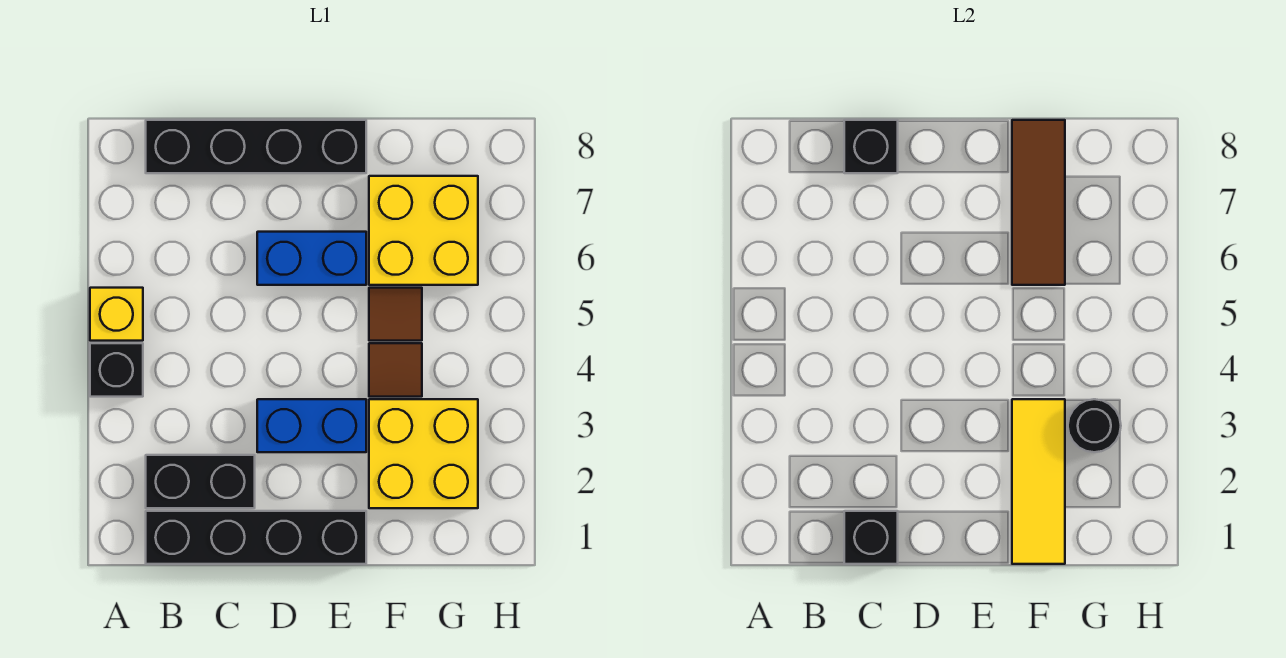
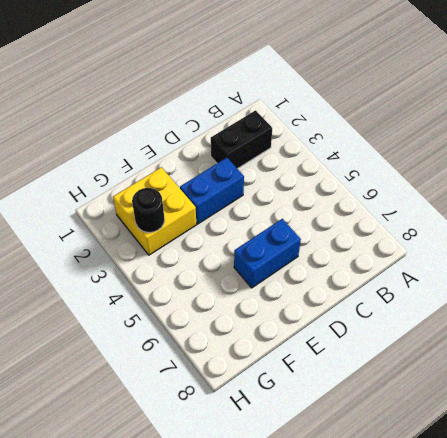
none -> black 1x1 brick [90,343,143,397]
none -> yellow 1x1 brick [90,288,143,341]
none -> black 1x4 brick [146,511,366,564]

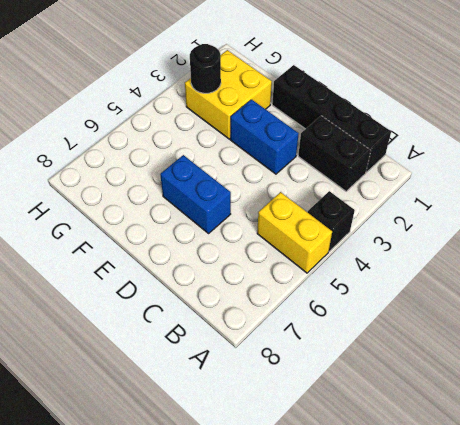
yellow 1x2 brick [257,192,332,273] -> yellow 1x1 brick [90,288,143,341]
none -> black 1x4 brick [146,120,366,173]
none -> brown 1x1 tile [369,343,422,397]
none -> brown 1x1 tile [369,288,422,341]

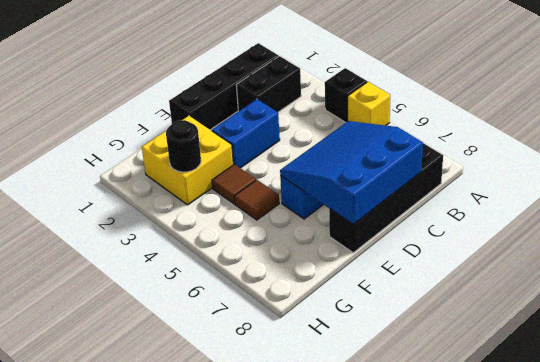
blue 3x3 slope [280,121,423,224] -> black 1x1 brick [844,120,898,173]
none -> yellow 2x2 brick [369,176,478,285]
none -> black 1x1 brick [844,511,898,564]
none -> yellow 1x3 tile [1012,399,1065,564]

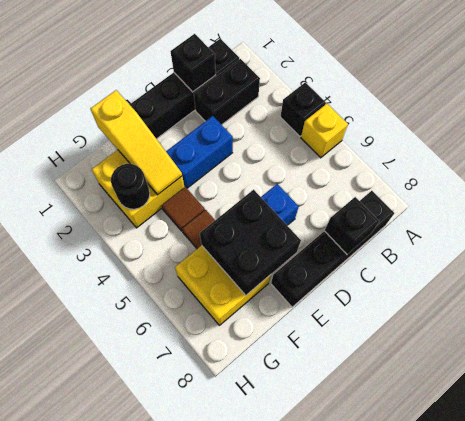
black 2x2 brick [200,190,301,295] -> brown 1x3 tile [1012,120,1065,285]
yellow 1x3 slope [90,90,182,195] -> yellow 1x3 tile [1012,399,1065,564]

